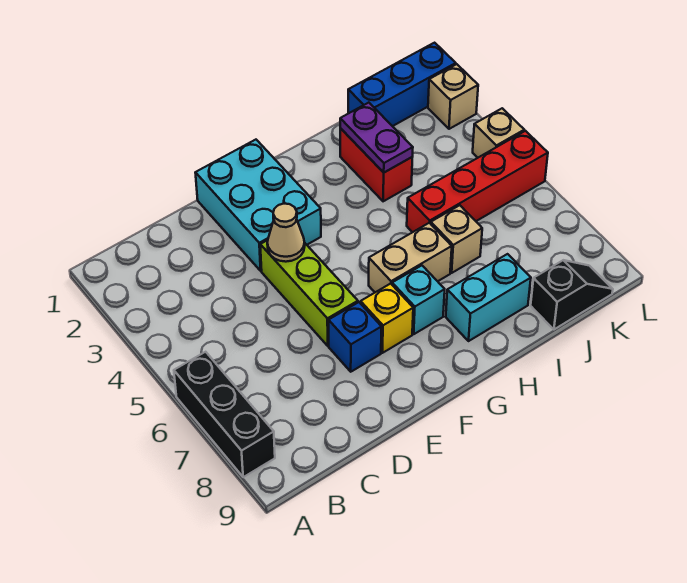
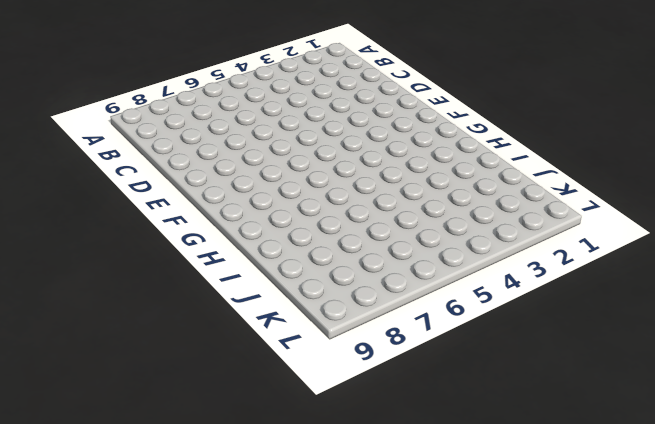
none -> black 1x3 brick [174,352,275,477]
none -> cyan 2x3 brick [195,140,321,271]
none -> lime 1x3 brick [260,240,358,346]

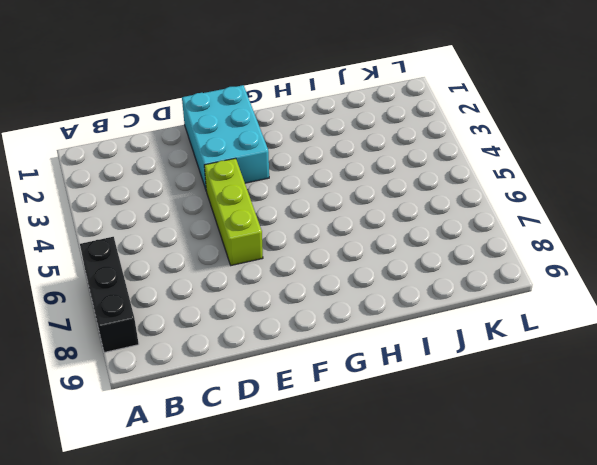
none -> blue 1x1 brick [329,302,382,372]
none -> yellow 1x1 brick [361,284,413,353]
none -> tan 1x2 brick [369,223,452,292]

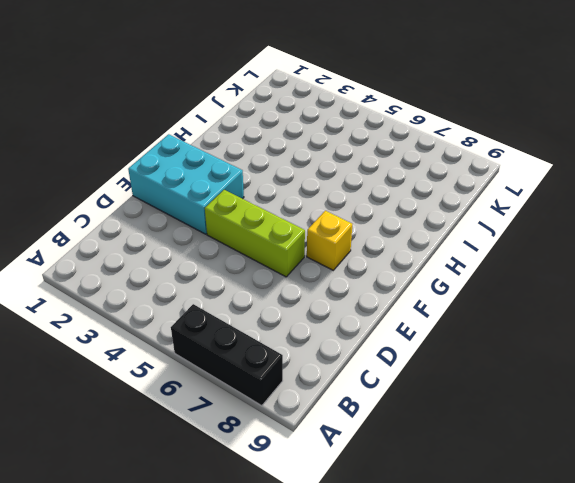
none -> blue 1x1 brick [329,302,382,372]
none -> tan 1x2 brick [369,223,452,292]
none -> cyan 1x1 brick [392,265,445,334]

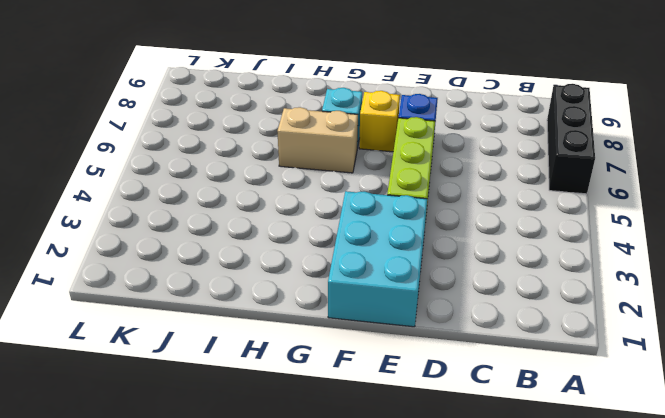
none -> cyan 1x2 brick [446,254,531,341]
none -> red 1x2 brick [340,128,412,201]
none -> red 1x4 brick [407,131,548,232]

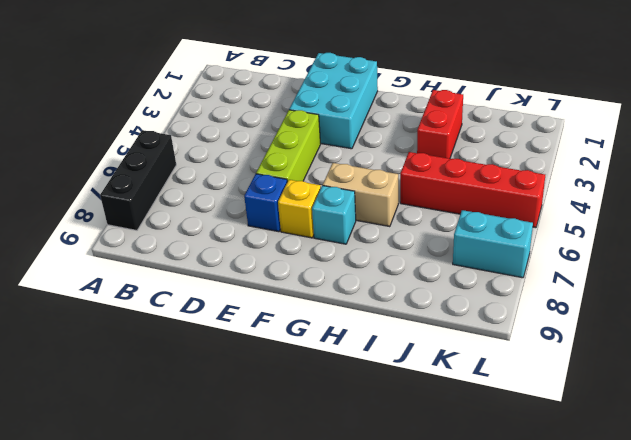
cyan 1x2 brick [453,210,533,278] -> cyan 1x2 brick moved to [446,254,531,341]
none -> tan 1x1 brick [431,205,482,273]
none -> blue 1x3 brick [348,43,456,126]
none -> black 1x2 slope [531,260,613,329]

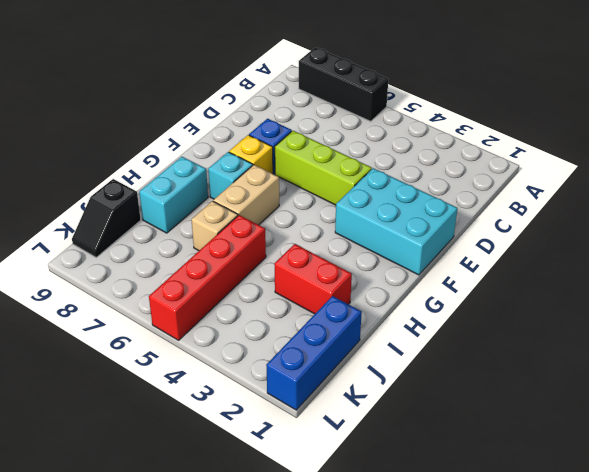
none -> tan 1x1 brick [428,64,478,129]
none -> tan 1x1 brick [473,108,524,158]
none -> tan 1x1 cone [267,204,305,262]

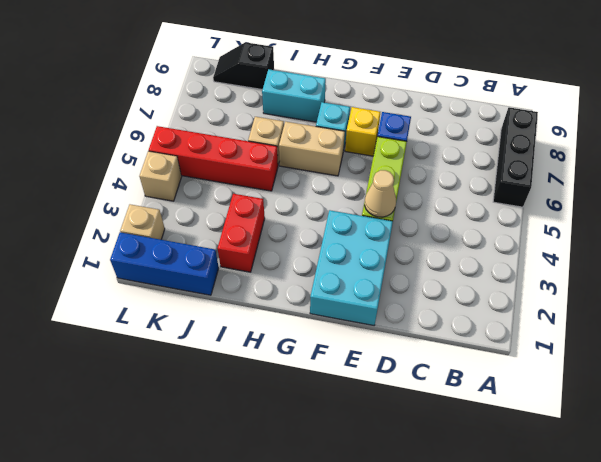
none -> purple 1x2 plate [340,103,413,172]

